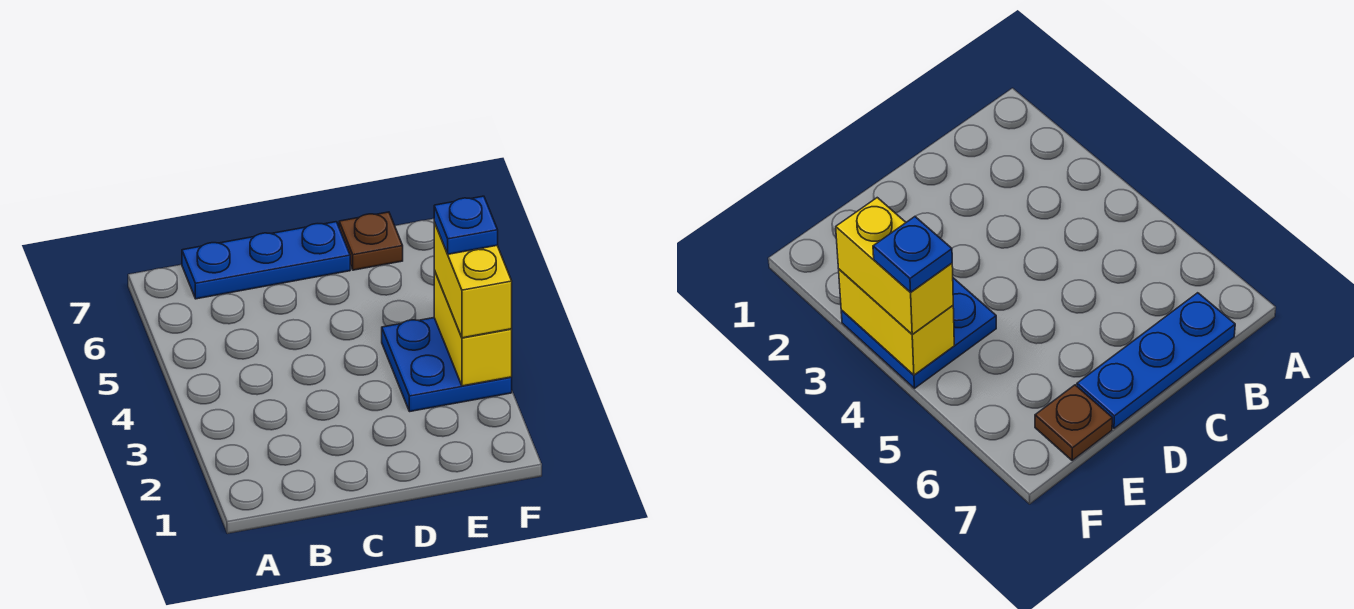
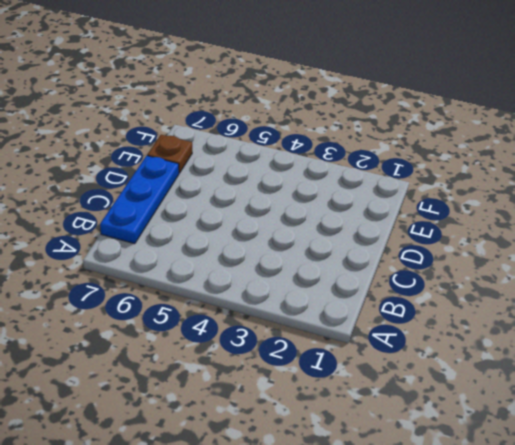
none -> blue 2x2 plate [382,318,512,411]
none -> yellow 1x2 brick [434,271,512,386]

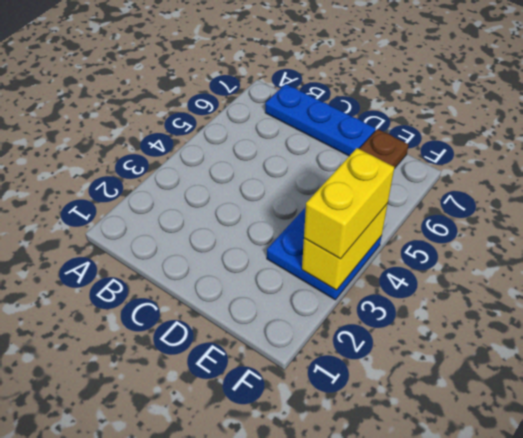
none -> blue 1x1 plate [434,196,498,254]

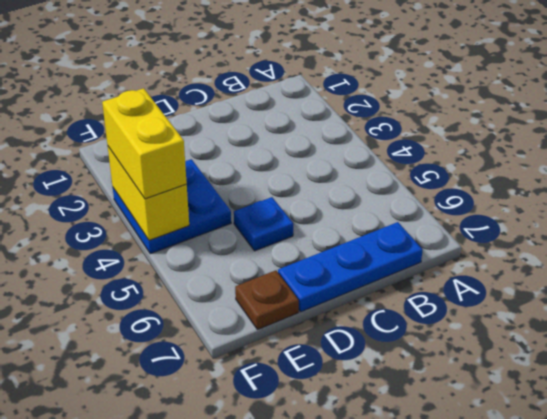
blue 1x1 plate [234,197,293,251] -> blue 1x1 plate moved to [434,196,498,254]

